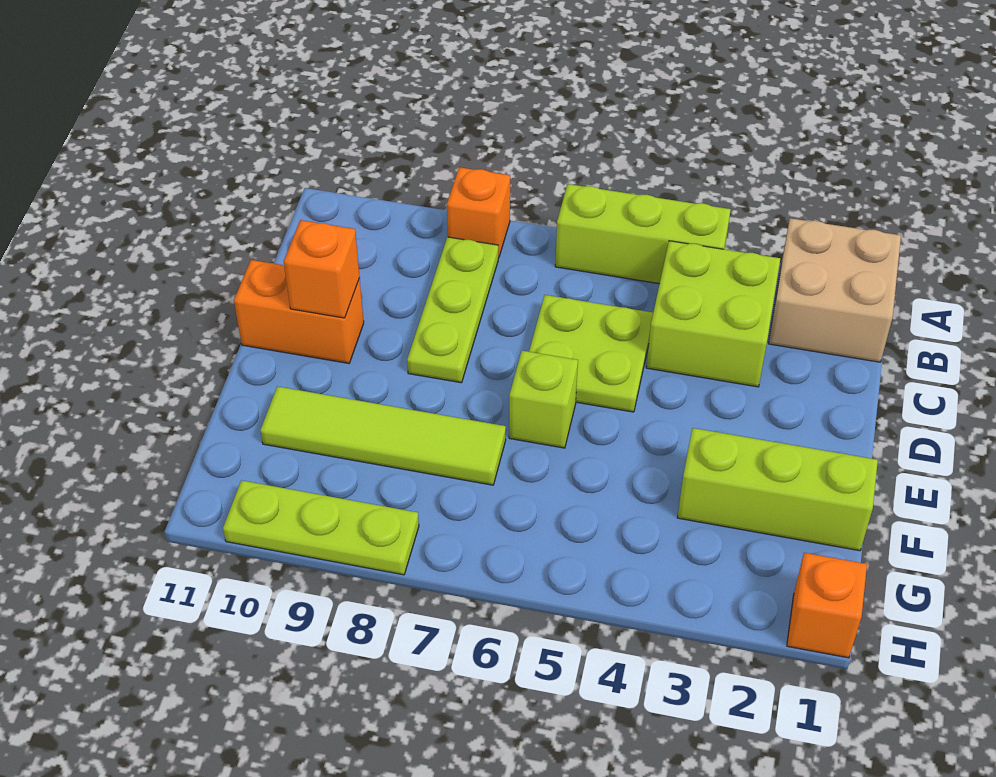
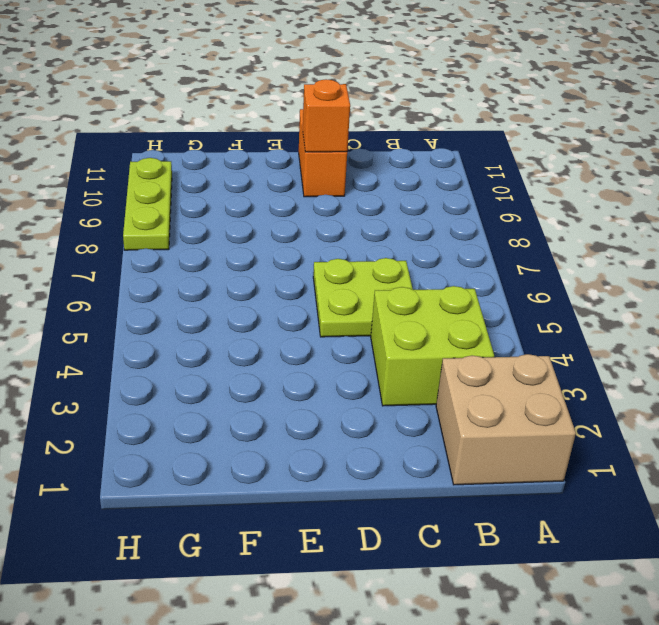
none -> lime 1x3 brick [555,184,731,284]
none -> orange 1x1 brick [447,167,510,258]
none -> lime 1x3 plate [407,237,498,383]

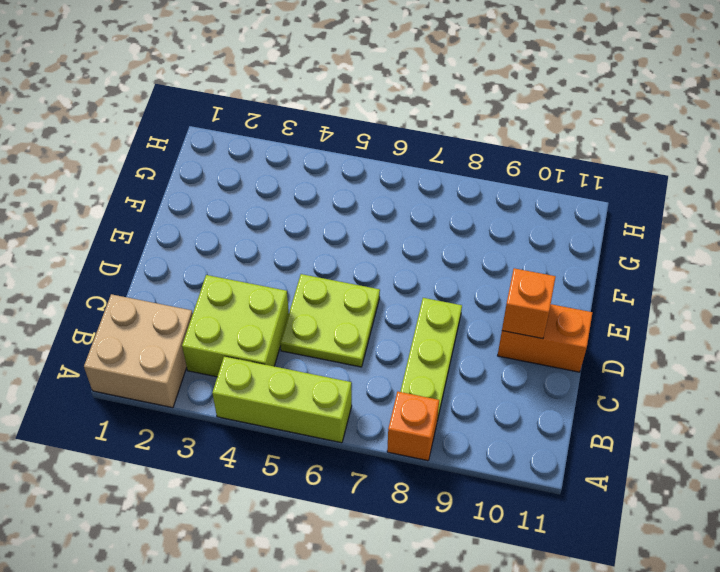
none -> lime 1x1 brick [509,351,578,448]
none -> lime 1x3 brick [677,428,878,551]
none -> lime 1x4 tile [260,386,506,485]

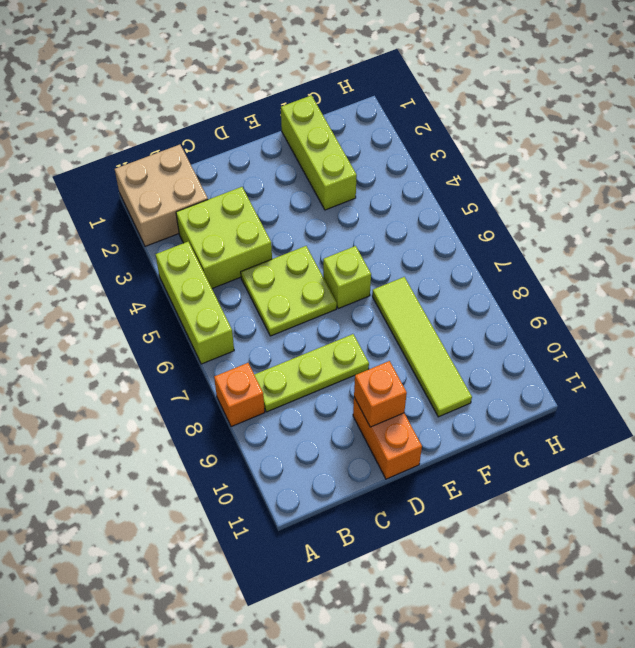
none -> orange 1x1 brick [787,553,867,658]
none -> lime 1x3 plate [223,480,419,575]

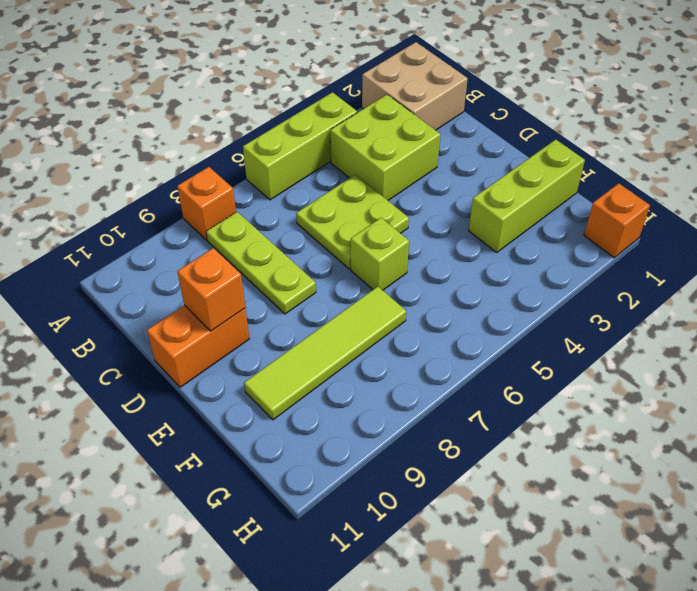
none -> lime 1x3 plate [223,480,419,575]

